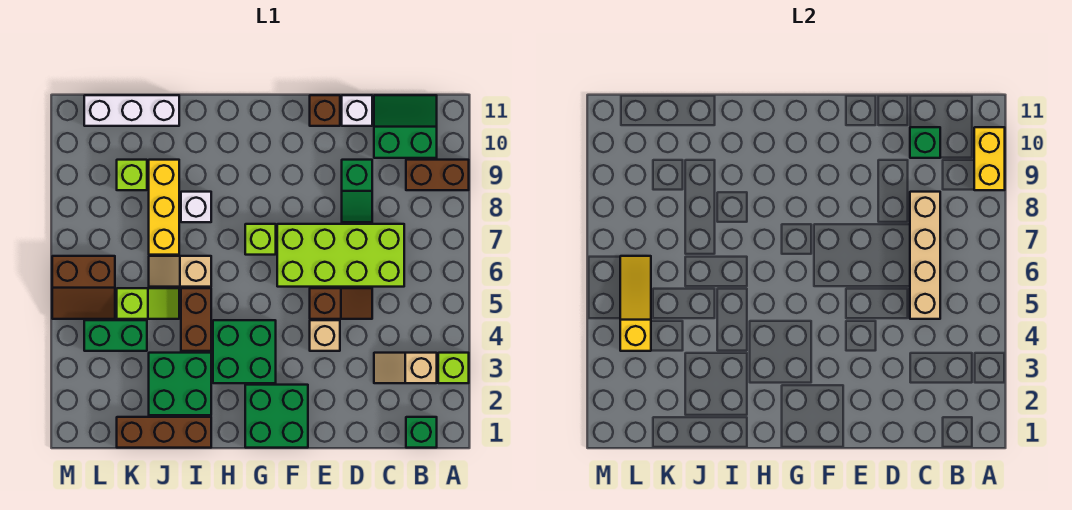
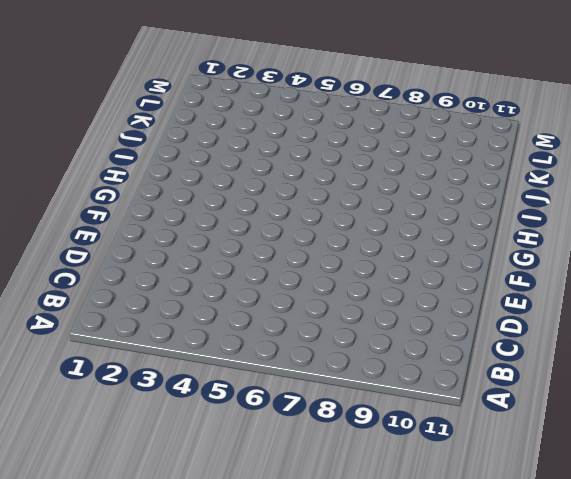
none -> lime 1x1 brick [438,353,469,383]
none -> brown 1x2 brick [406,160,469,190]
none -> green 1x1 brick [406,417,437,448]

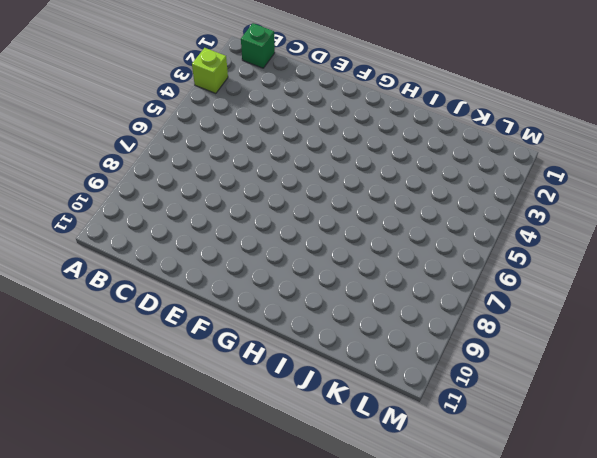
none -> brown 1x2 brick [406,160,469,190]
none -> tan 1x2 slope [374,353,437,383]
none -> green 2x2 slope [374,95,437,158]

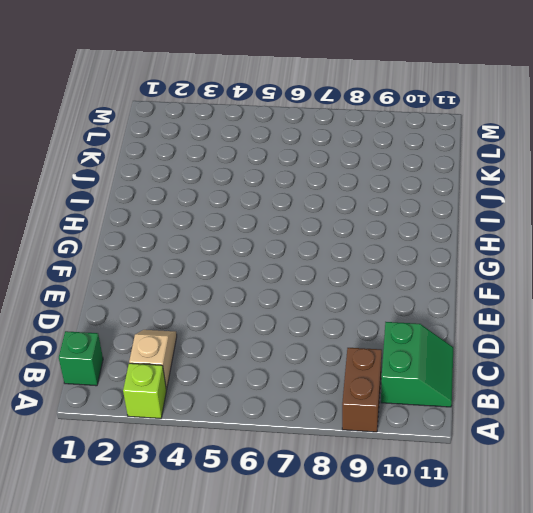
none -> lime 2x4 brick [277,224,404,287]
none -> brown 1x2 slope [310,288,372,319]
none -> green 1x2 slope [342,160,372,222]

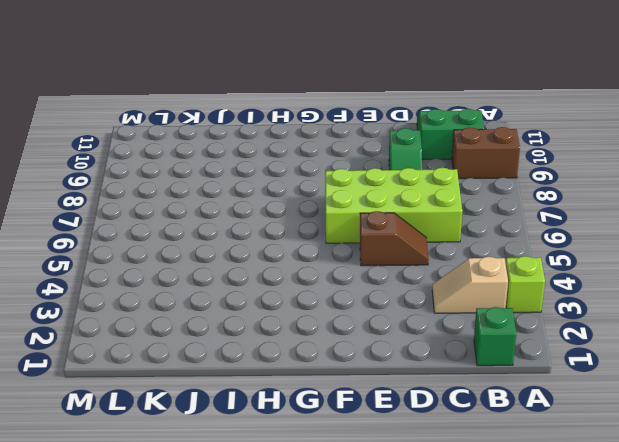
none -> white 1x1 brick [342,95,372,126]
none -> tan 1x1 brick [310,320,340,351]
none -> brown 1x1 brick [310,95,340,126]

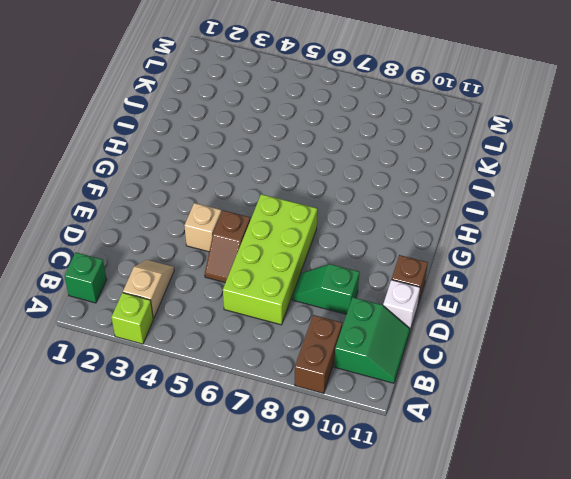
none -> green 2x2 brick [245,385,308,448]
none -> green 2x2 brick [213,320,276,383]
none -> lime 1x1 brick [245,224,276,255]

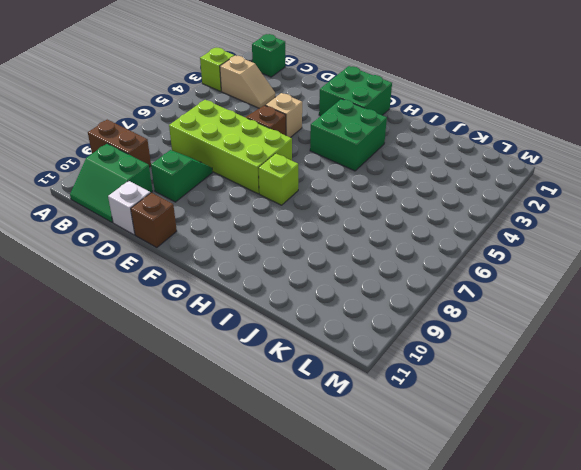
none -> brown 1x3 brick [117,417,211,448]
none -> green 2x2 brick [149,353,211,415]
none -> brown 1x2 brick [181,288,211,351]

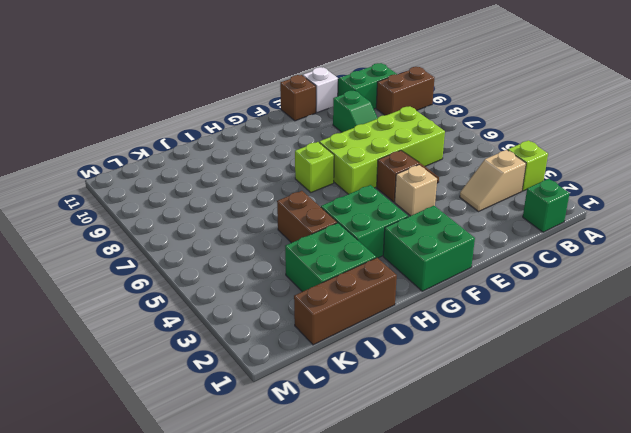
none -> tan 1x2 slope [149,256,211,287]
none -> white 1x1 brick [181,192,211,222]
none -> lime 1x2 slope [117,288,179,319]

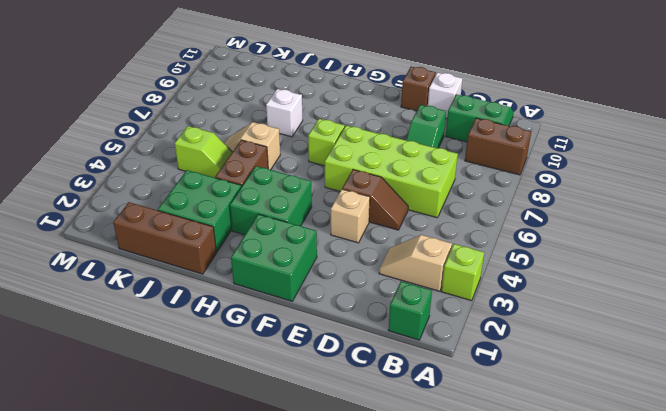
none -> yellow 1x3 brick [149,160,179,255]
none -> white 1x3 brick [84,95,179,126]
none -> green 1x2 brick [84,320,147,351]

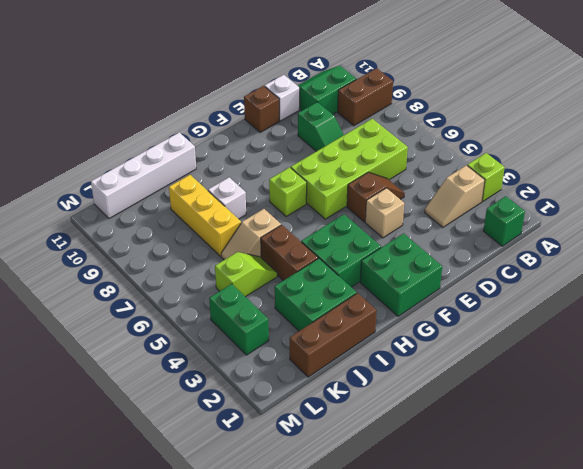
white 1x4 brick [91,132,196,219] -> white 1x3 brick [84,95,179,126]
green 1x2 brick [209,284,269,355] -> green 1x2 brick turned to [84,320,147,351]
none -> lime 1x1 brick [117,160,147,190]
none -> brown 2x2 slope [52,256,115,319]
none -> yellow 1x2 brick [974,127,1005,190]

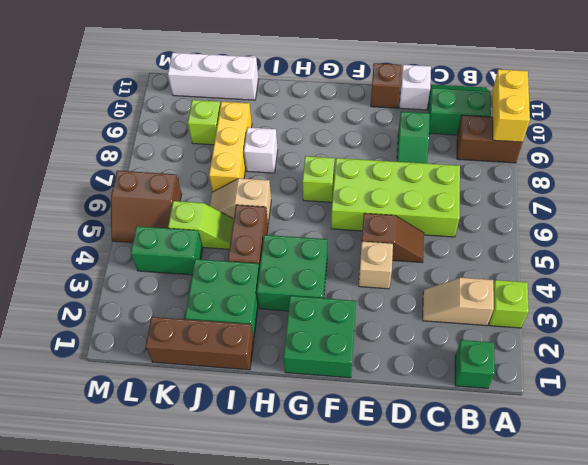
none -> tan 1x4 brick [910,192,940,319]
none -> green 1x1 brick [910,127,940,158]
none -> yellow 1x3 slope [620,256,651,351]

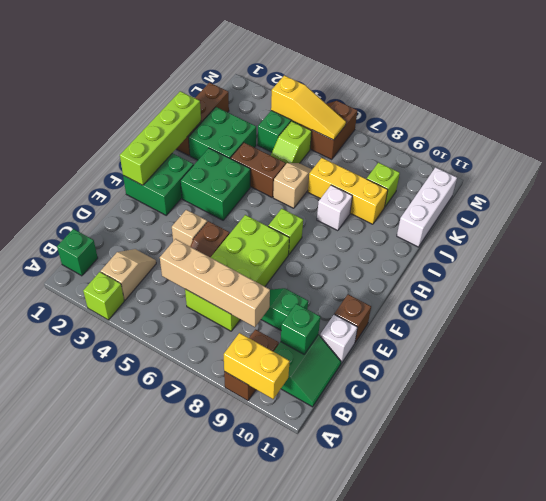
lime 1x4 brick [120,91,201,185] -> none

